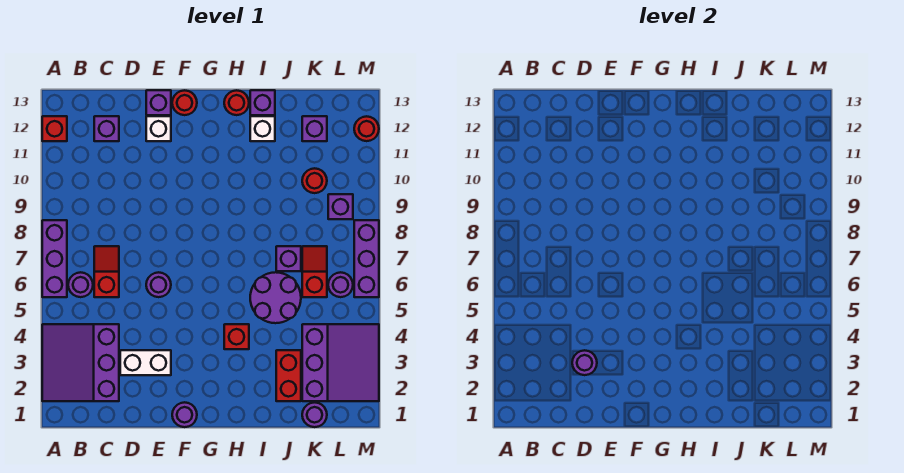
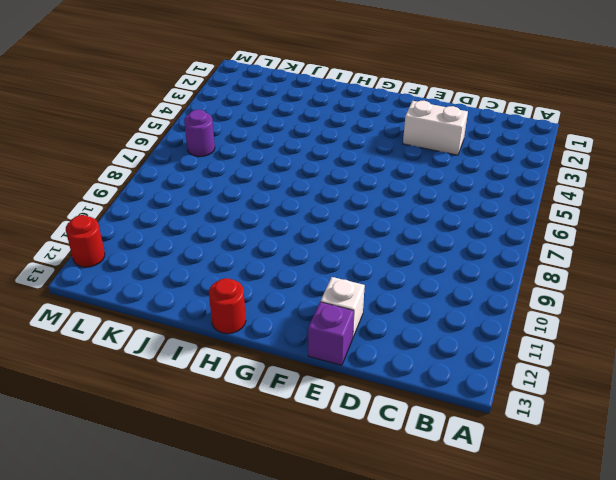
none -> purple 3x3 slope [42,324,119,401]
none -> purple 1x3 brick [42,220,67,297]
none -> red 1x1 brick [42,116,67,141]

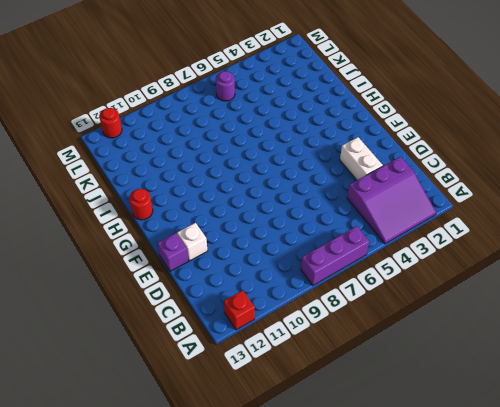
none -> purple 1x1 round brick [68,272,93,297]
none -> red 1x2 slope [94,246,119,297]
none -> purple 1x1 brick [94,116,119,141]

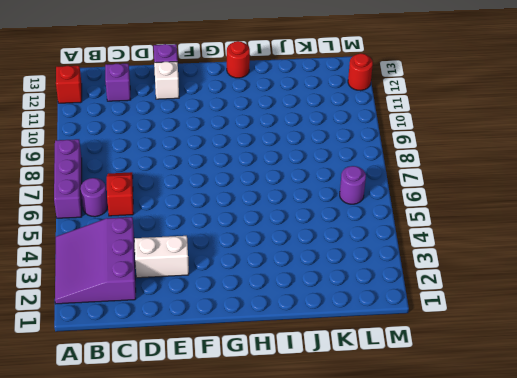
none -> purple 1x1 round brick [146,272,171,297]
none -> purple 1x1 round brick [172,402,197,427]
none -> red 1x1 round brick [172,90,197,115]

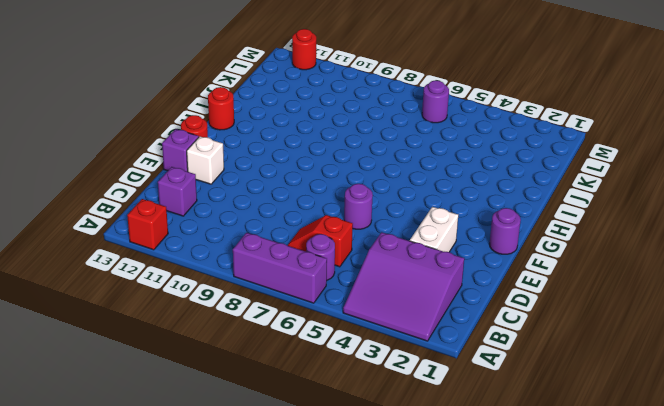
none -> red 1x1 brick [224,324,249,349]
none -> purple 2x2 round brick [250,272,301,323]
none -> white 1x1 brick [250,116,275,141]

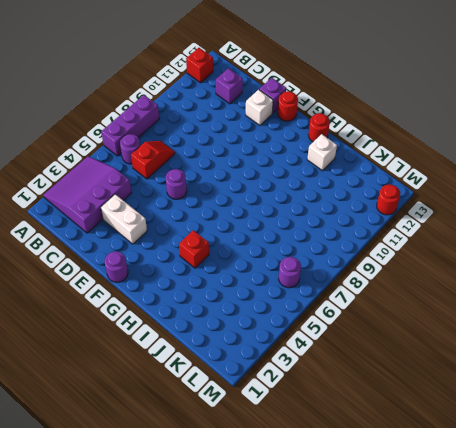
none -> purple 2x2 round brick [250,272,301,323]
none -> purple 1x1 brick [250,90,275,115]
none -> red 1x2 brick [276,350,301,401]

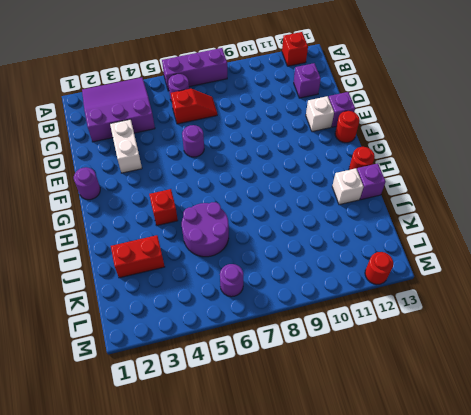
none -> purple 1x1 brick [276,246,301,271]
none -> purple 1x1 round brick [302,402,327,427]
none -> purple 3x3 slope [302,324,379,401]

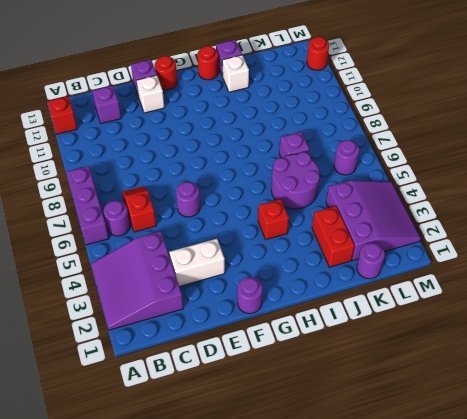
none -> red 1x2 slope [302,246,327,297]
none -> red 1x1 round brick [302,168,327,193]
none -> purple 1x1 brick [302,116,327,141]

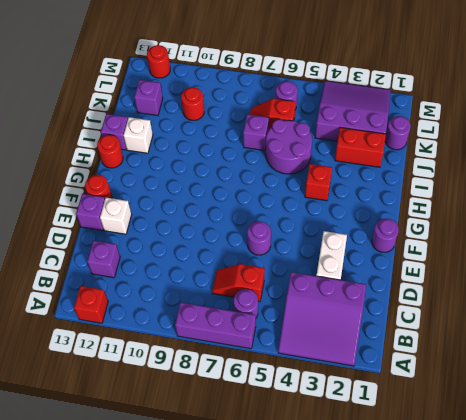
none -> purple 1x1 brick [328,194,353,219]
none -> purple 1x3 brick [354,220,379,297]
none -> purple 1x1 round brick [572,350,597,375]

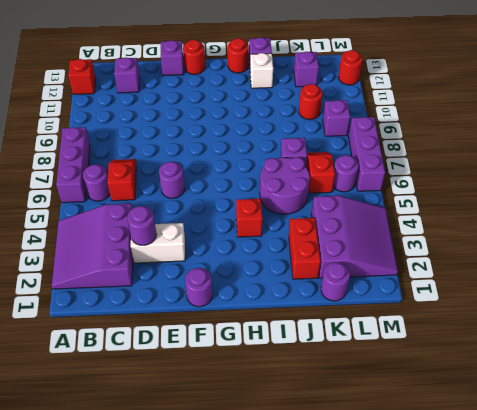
none -> white 1x1 brick [146,116,171,141]

